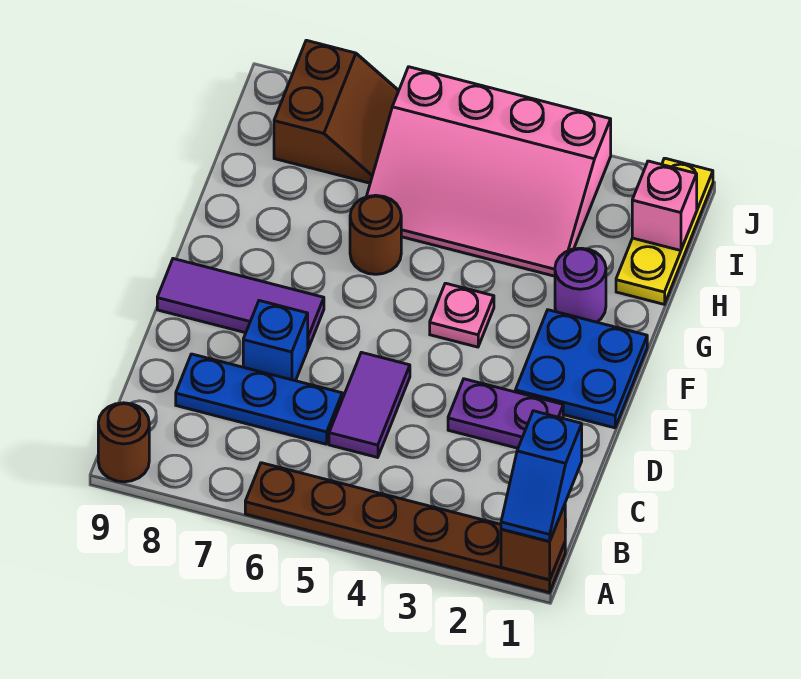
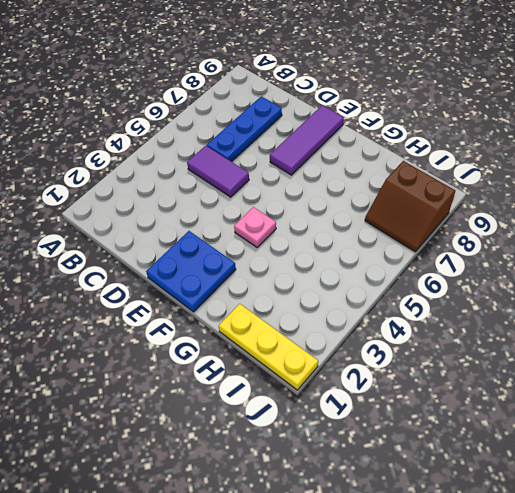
none -> brown 1x6 plate [245,463,565,593]
none -> brown 1x1 round brick [98,403,149,482]
none -> purple 1x2 plate [448,379,563,448]

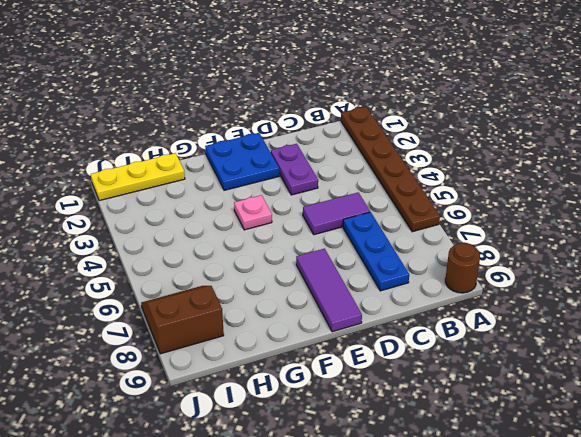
none -> blue 1x1 brick [243,301,308,381]
none -> purple 1x1 round brick [555,248,606,322]
none -> brown 1x1 round brick [350,195,401,274]

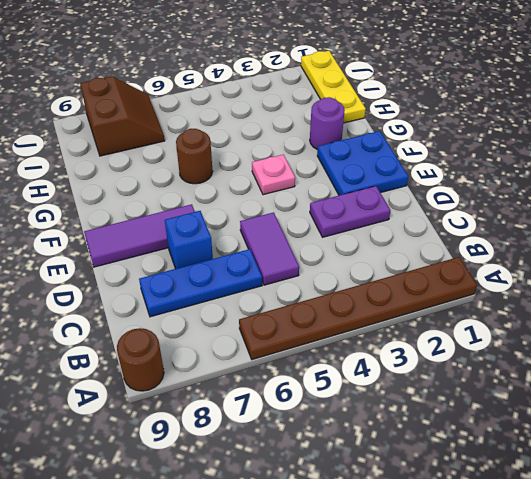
none -> pink 3x4 slope [366,67,611,276]
none -> brown 1x1 brick [501,505,565,580]
none -> pink 1x1 brick [632,161,697,251]

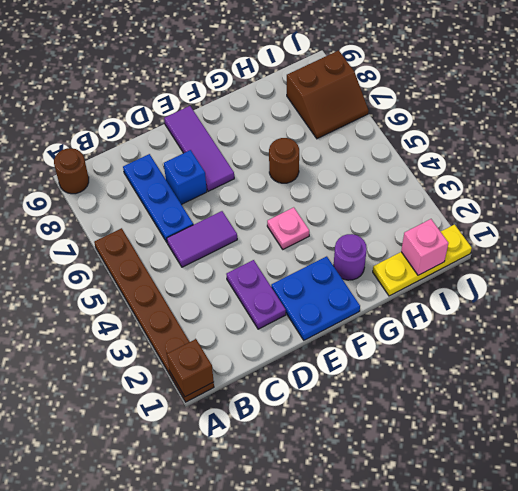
none -> pink 3x4 slope [366,67,611,276]
none -> blue 1x2 slope [501,411,582,542]

